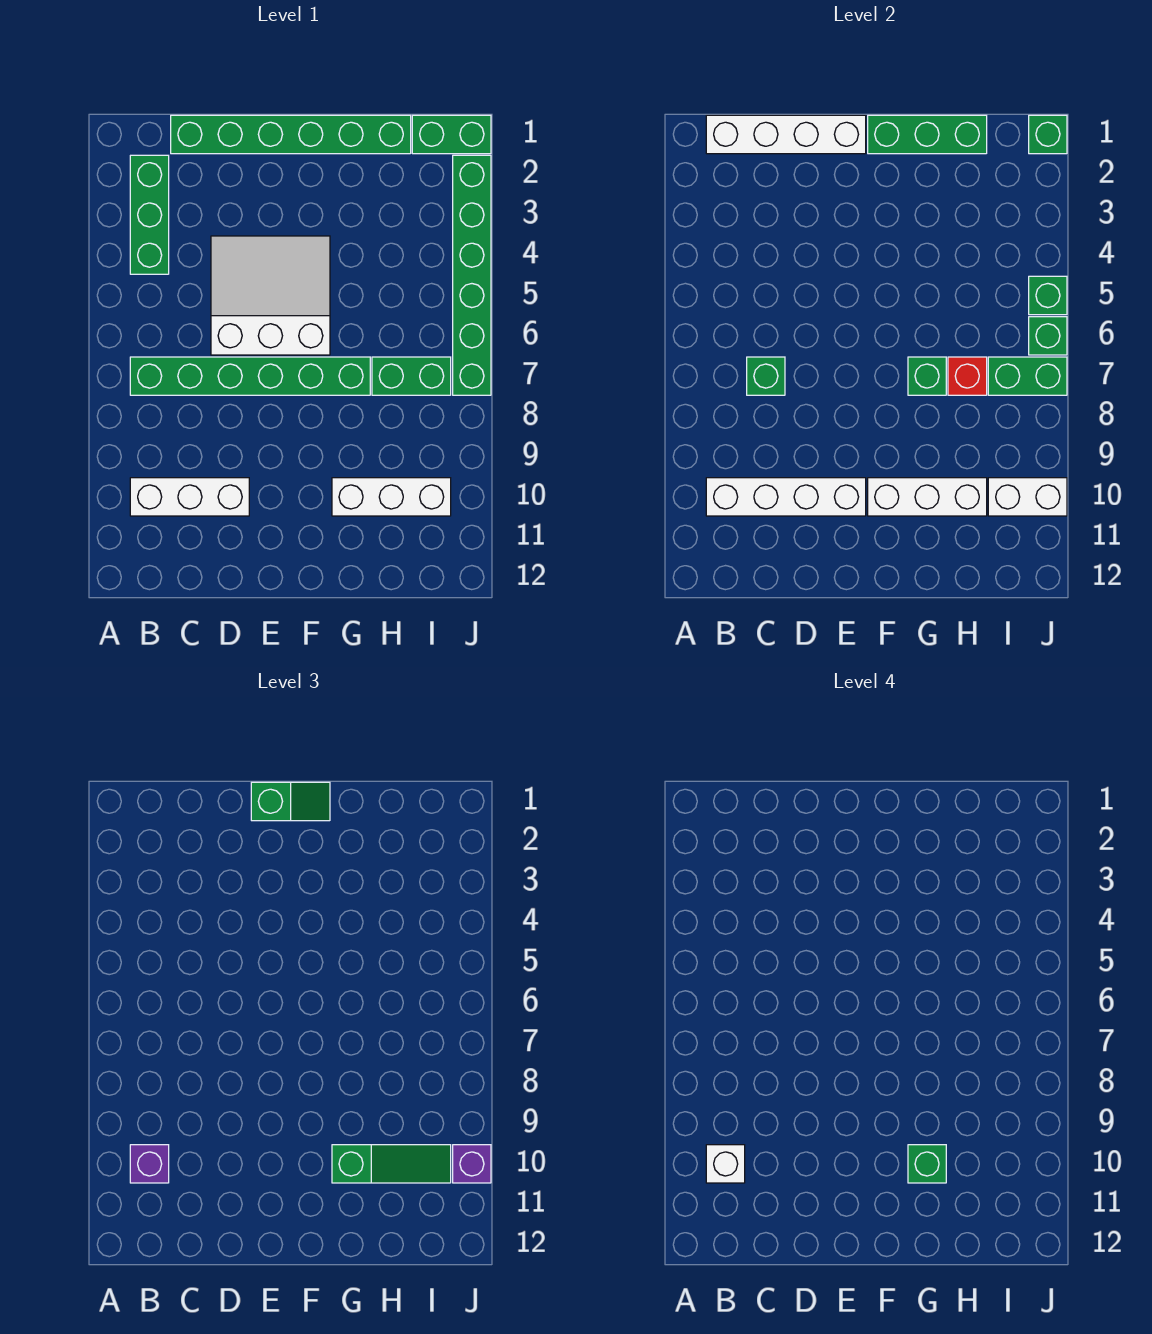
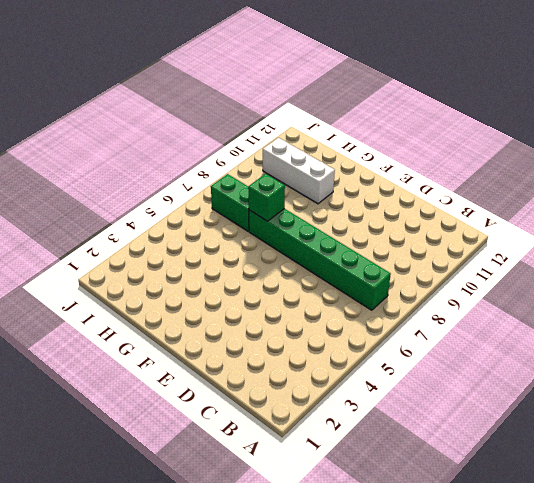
none -> green 1x3 brick [130,155,169,274]
none -> white 1x3 brick [130,478,249,516]
none -> green 1x6 brick [171,115,411,154]

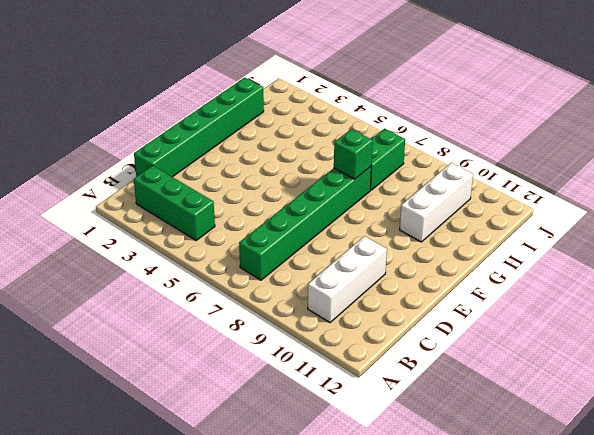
none -> white 3x3 slope [211,236,330,355]
none -> green 1x2 brick [412,115,491,154]
none -> green 1x6 brick [453,155,491,395]

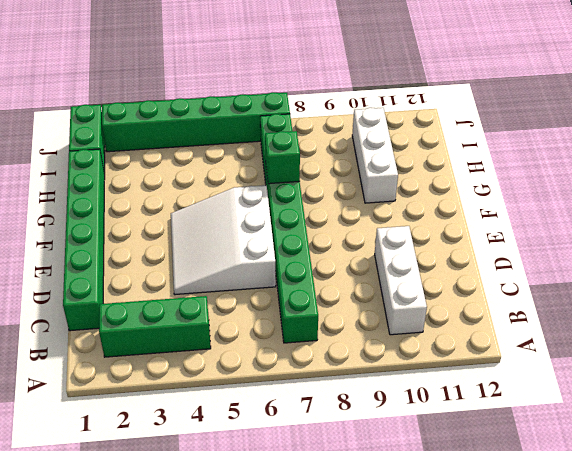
none -> white 1x4 brick [706,115,866,154]
none -> white 1x4 brick [706,478,866,516]
none -> green 1x1 brick [747,357,785,395]

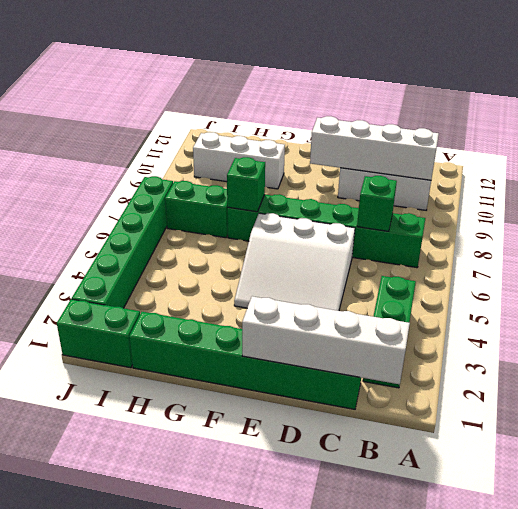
none -> green 1x3 brick [868,115,987,154]
none -> white 1x3 brick [868,478,987,516]
none -> red 1x1 brick [948,357,987,395]

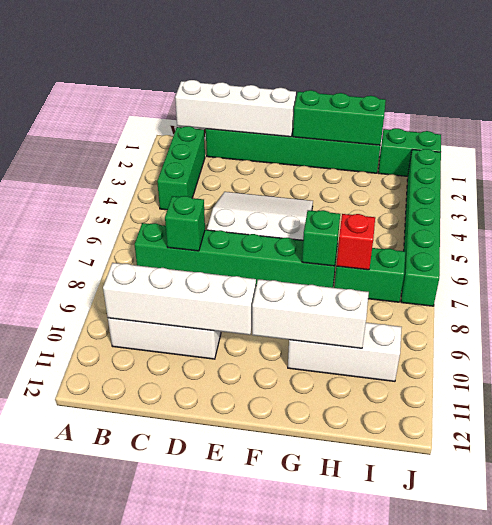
none -> green 1x2 brick [988,357,1067,395]
none -> white 1x2 brick [988,478,1067,516]
none -> green 1x1 brick [1029,115,1067,154]

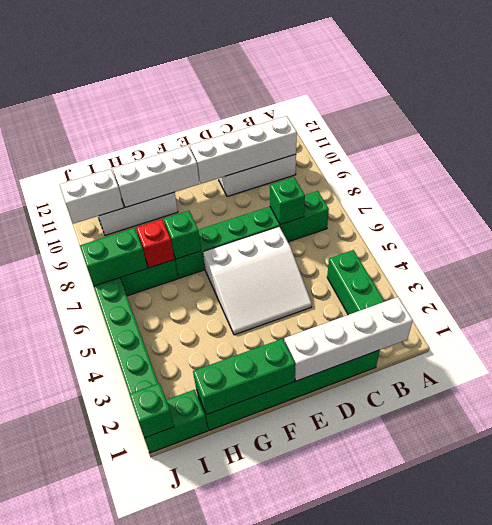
none -> green 1x1 brick [1029,276,1067,315]
none -> green 1x1 brick [1029,317,1067,355]
none -> purple 1x1 brick [130,1145,169,1183]

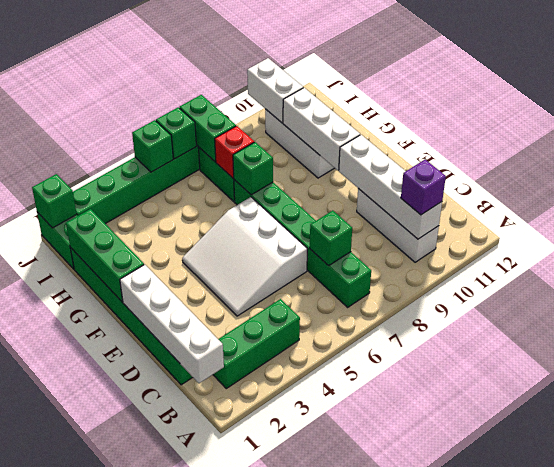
none -> green 1x2 slope [251,782,330,821]
none -> green 1x3 slope [332,1145,451,1183]
none -> purple 1x1 brick [453,1145,491,1183]

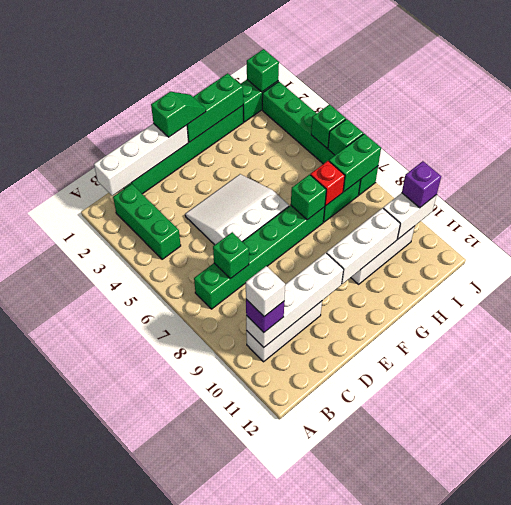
none -> green 1x3 slope [332,1145,451,1183]
none -> green 1x1 brick [908,1145,946,1183]

